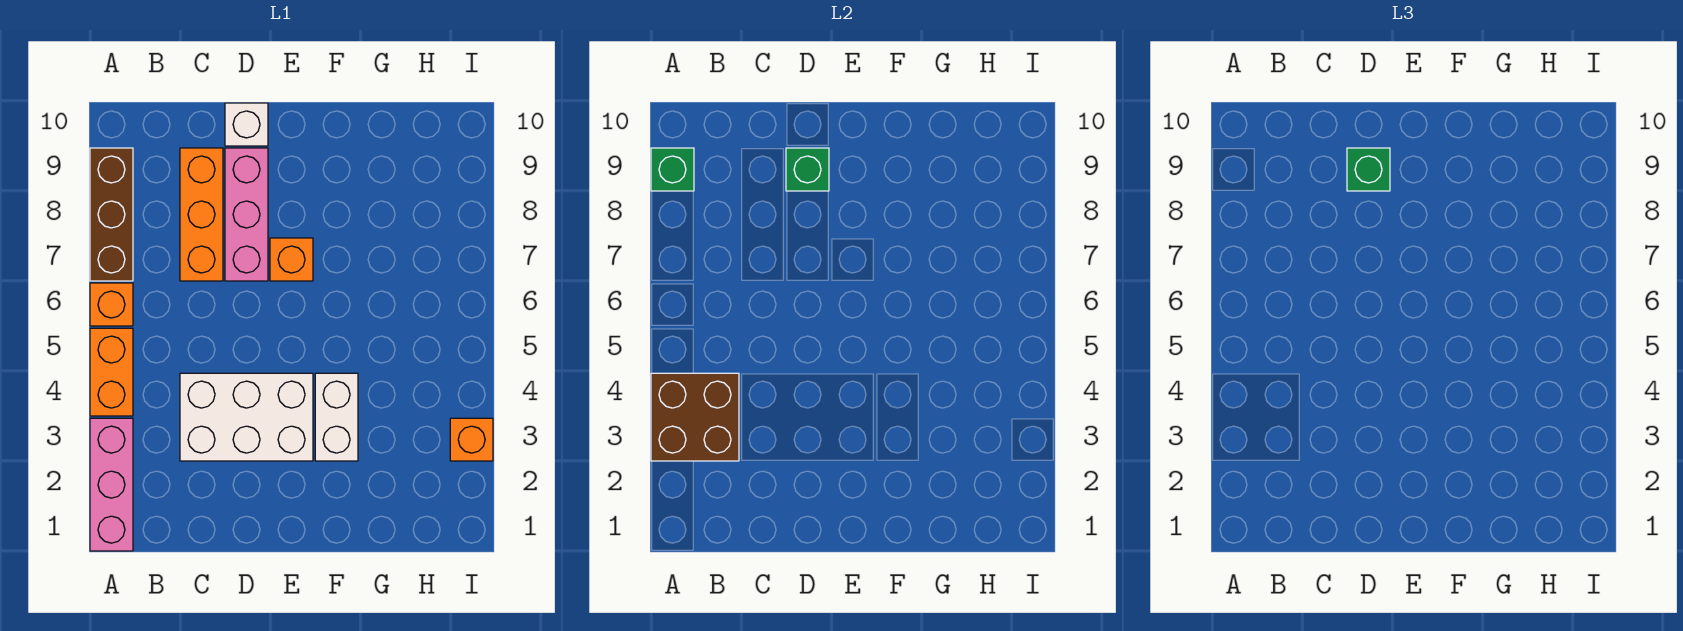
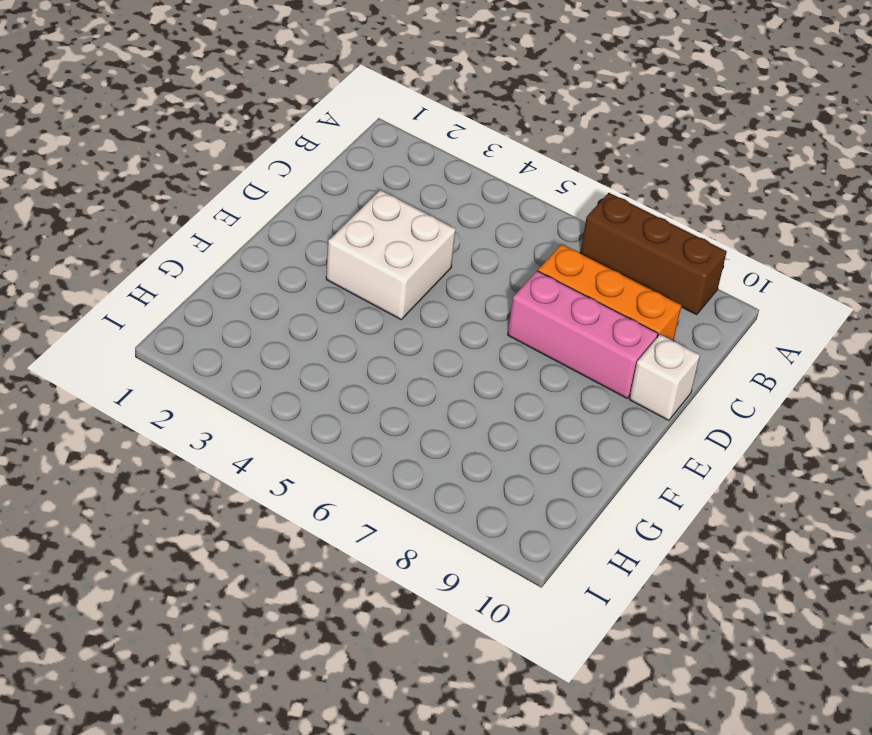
white 2x2 brick [326,190,456,319] -> white 2x3 brick [180,373,313,461]
none -> pink 1x3 brick [90,418,133,551]
none -> orange 1x2 brick [90,328,133,416]
none -> orange 1x1 brick [90,283,133,326]

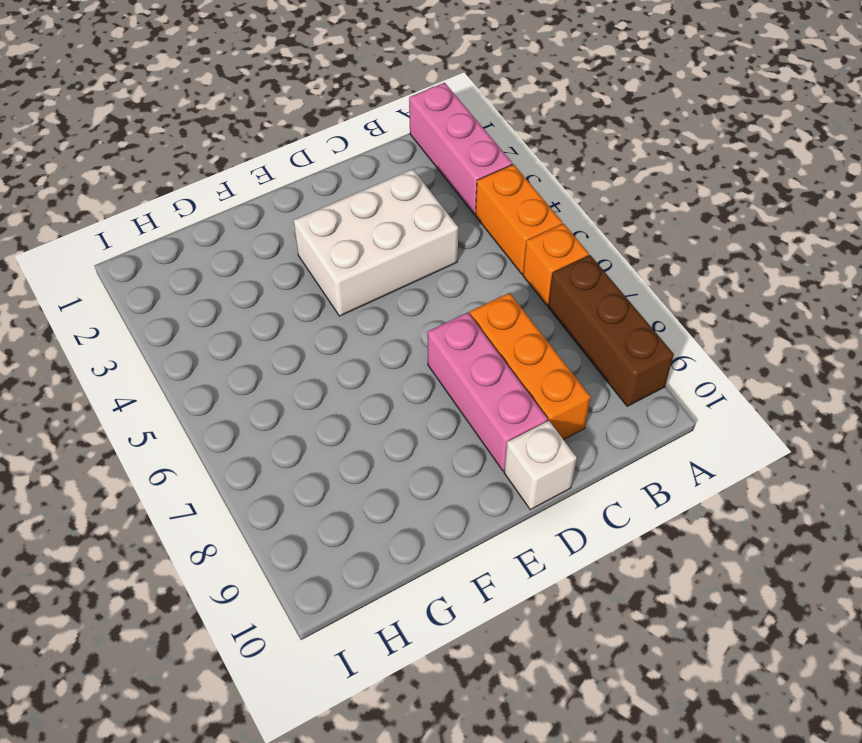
none -> orange 1x1 brick [270,238,313,281]
none -> white 1x2 brick [315,373,358,461]
none -> orange 1x1 brick [450,418,493,461]

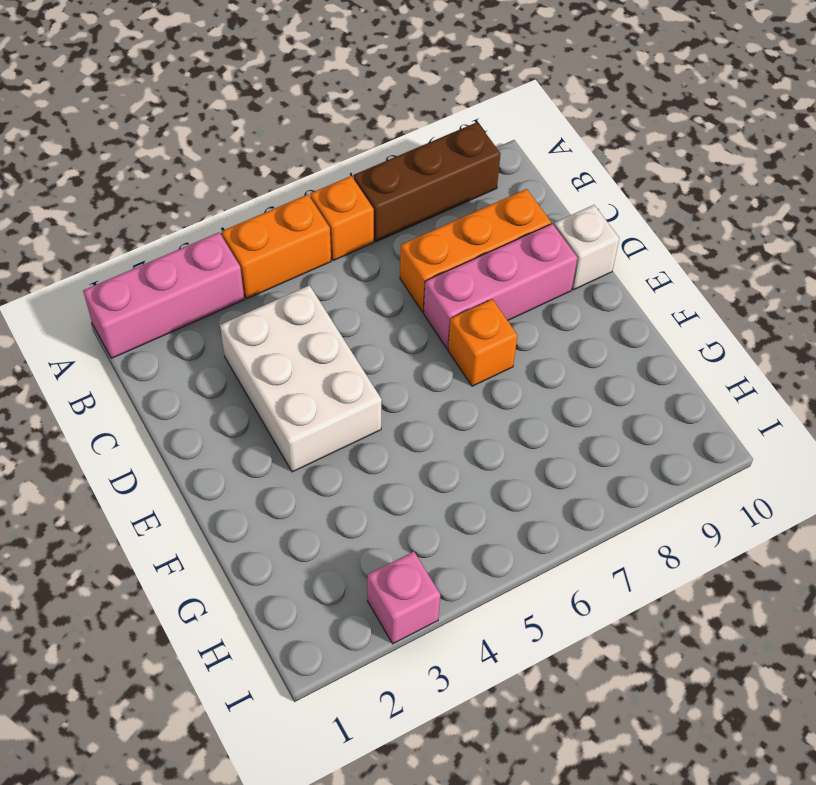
pink 1x1 brick [367,552,440,644] -> orange 1x1 brick [450,418,493,461]
none -> white 1x2 brick [315,373,358,461]
none -> brown 2x2 brick [651,373,739,461]
none -> green 1x1 brick [651,148,694,191]

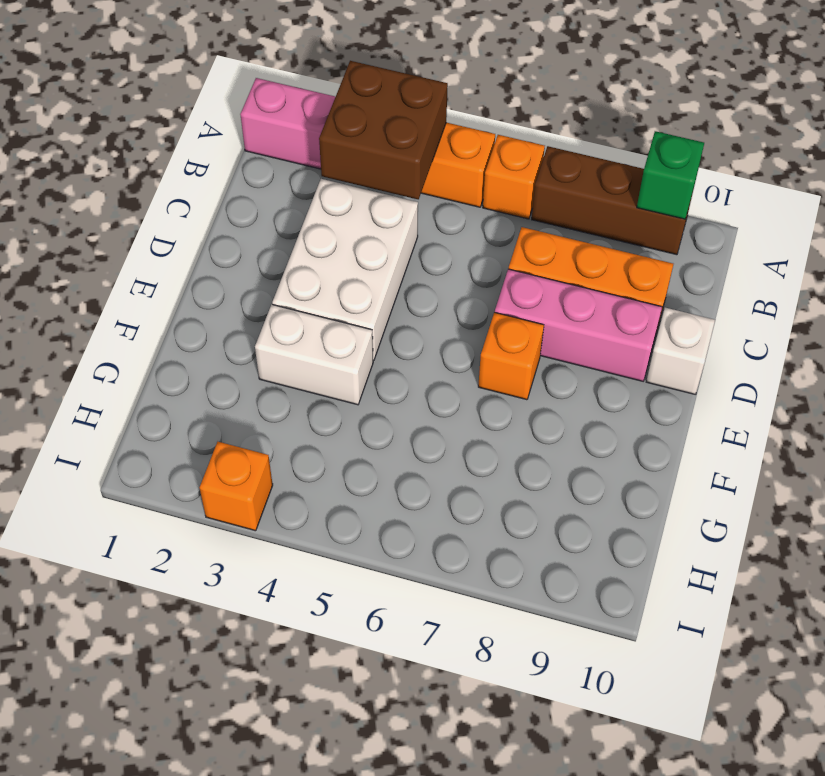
none -> green 1x1 brick [786,148,829,191]
none -> green 1x1 brick [1347,148,1390,191]

